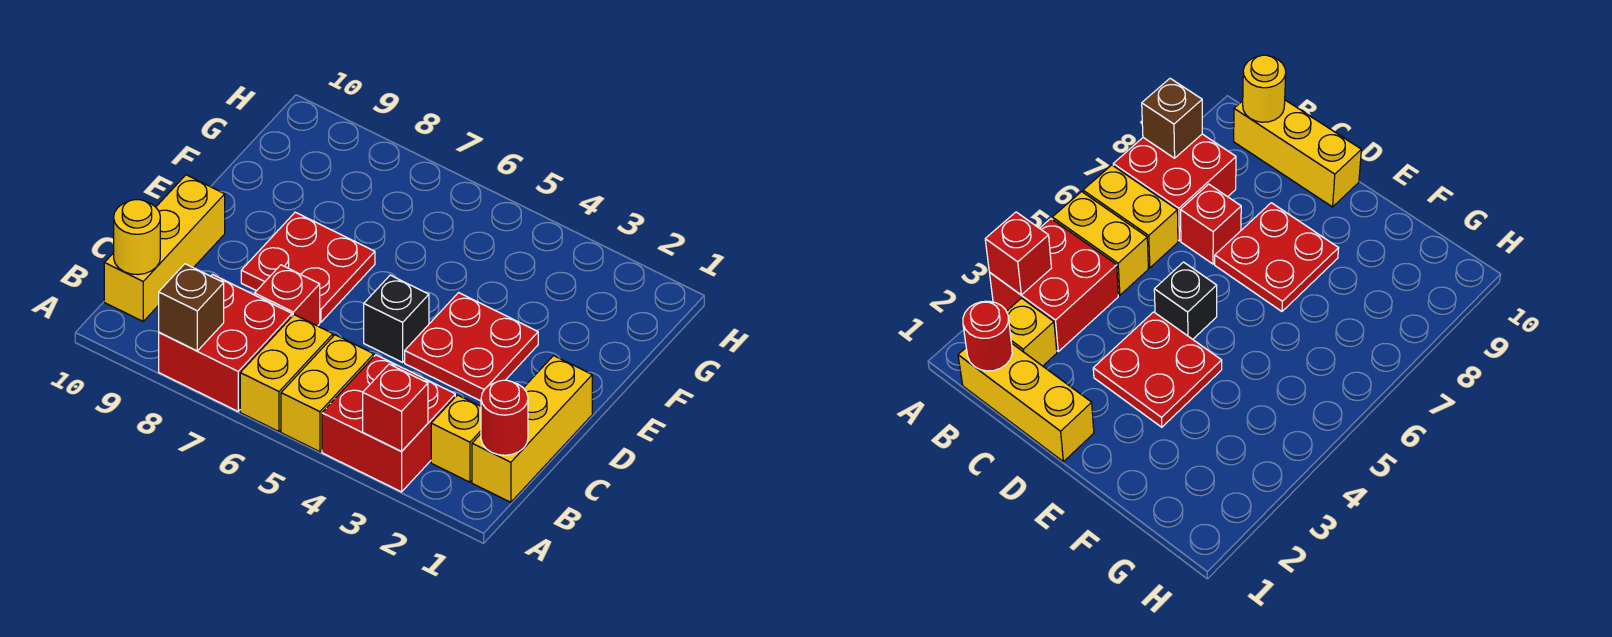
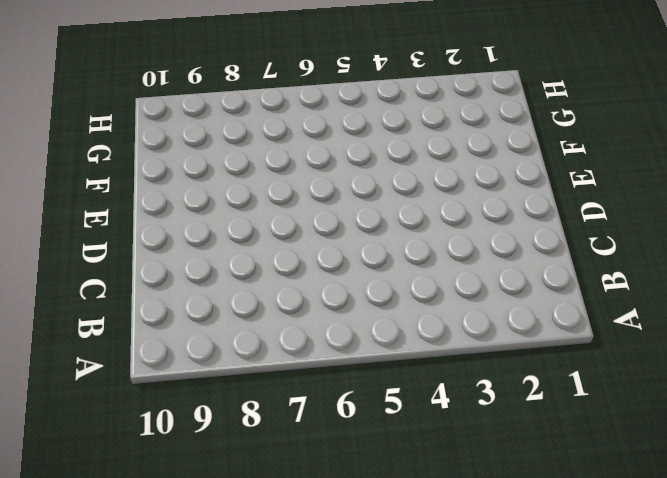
none -> red 2x2 brick [322,355,455,492]
none -> yellow 1x2 brick [281,335,374,452]
none -> yellow 1x2 brick [240,315,333,432]

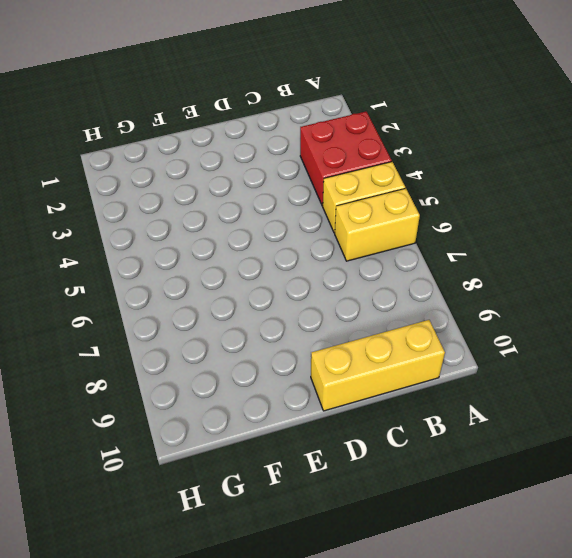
none -> red 2x2 brick [159,275,292,411]
none -> yellow 1x3 brick [472,356,592,502]
none -> yellow 1x1 brick [431,395,481,482]

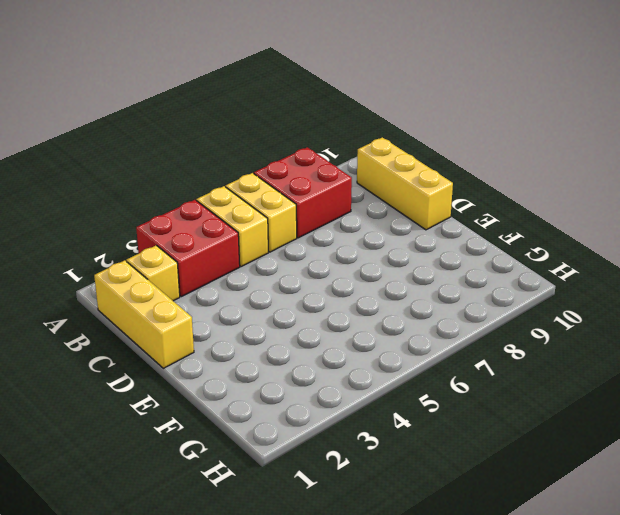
none -> red 1x1 brick [255,265,320,326]
none -> red 2x2 plate [405,293,538,401]
none -> black 1x1 brick [364,275,429,362]

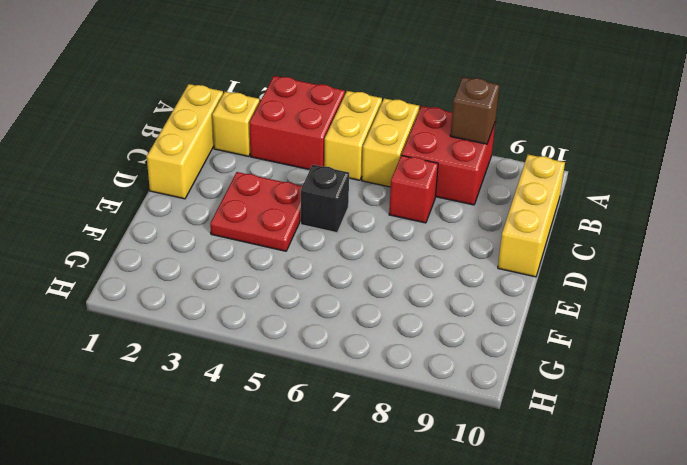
none -> red 2x2 plate [241,212,375,322]
none -> red 1x1 brick [363,364,428,451]
none -> red 1x1 round brick [481,380,528,455]

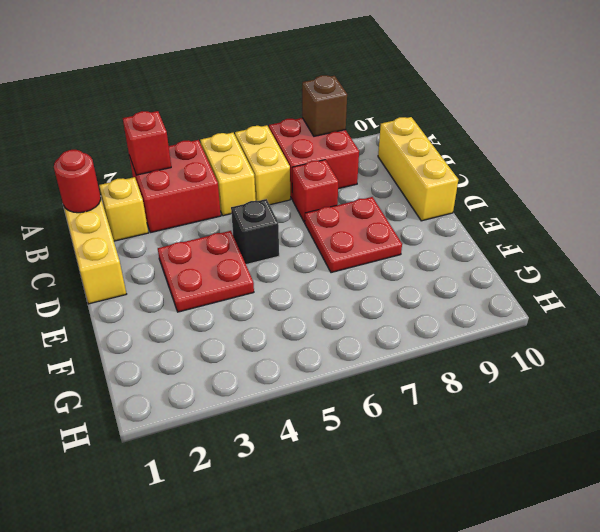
none -> yellow 1x1 round brick [114,200,160,275]

